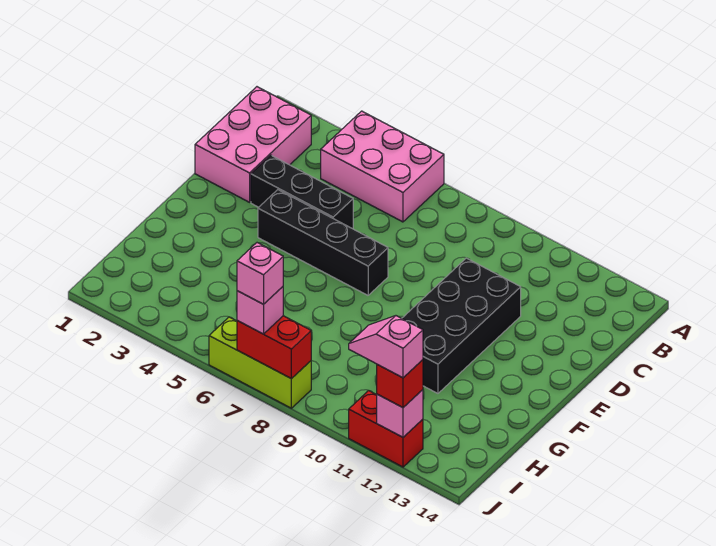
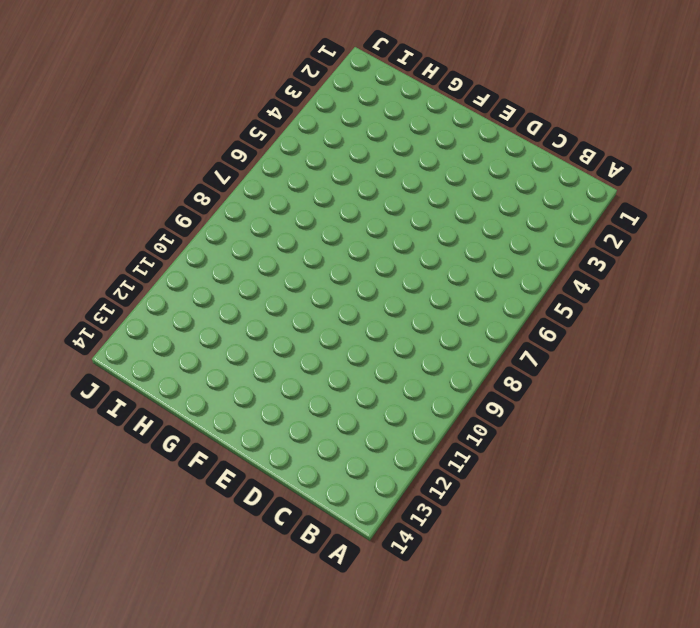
none -> pink 2x3 brick [321,111,444,222]
none -> pink 2x3 brick [195,87,311,202]
none -> black 1x3 brick [251,155,353,229]

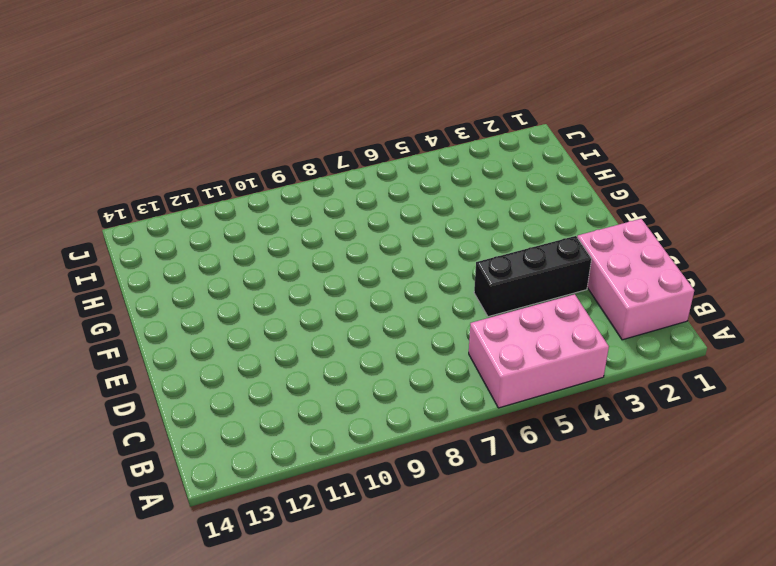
none -> black 2x4 brick [402,258,521,393]
none -> black 1x4 brick [258,190,388,295]
none -> lime 1x3 brick [209,317,311,408]

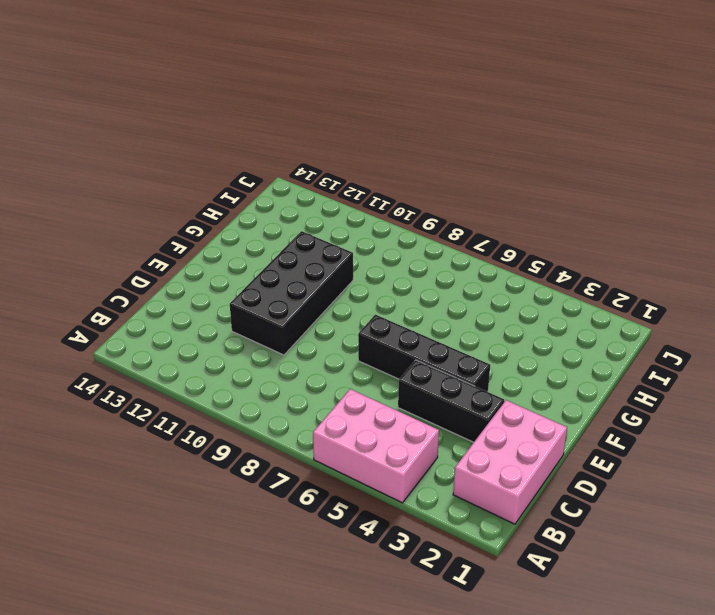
none -> lime 1x3 brick [209,317,311,408]
none -> red 1x2 brick [349,391,423,467]
none -> red 1x2 brick [237,316,311,379]

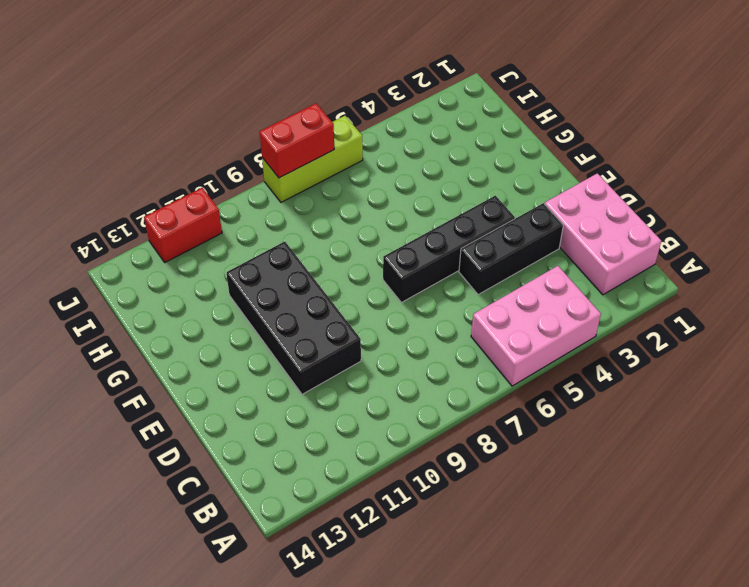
none -> pink 1x1 brick [377,390,423,437]
none -> pink 1x1 brick [237,287,283,334]
none -> red 1x1 brick [377,360,423,408]

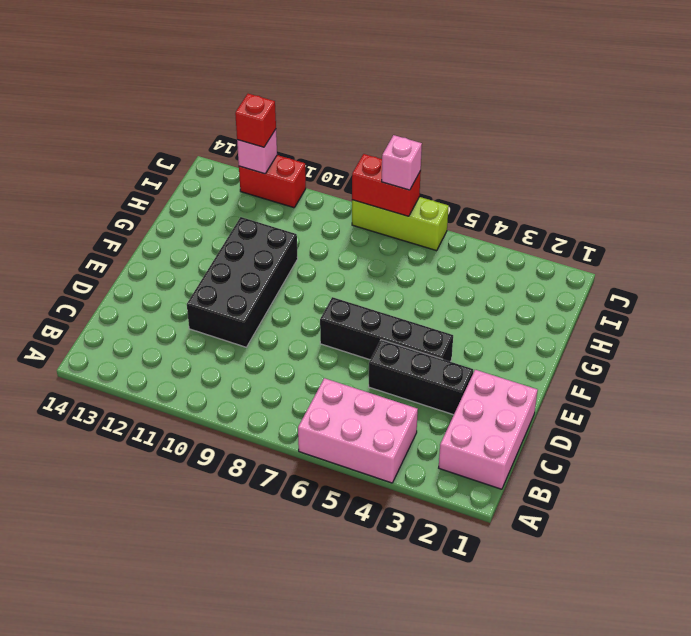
none -> pink 1x1 brick [237,243,283,304]
none -> pink 1x2 slope [349,316,423,378]

